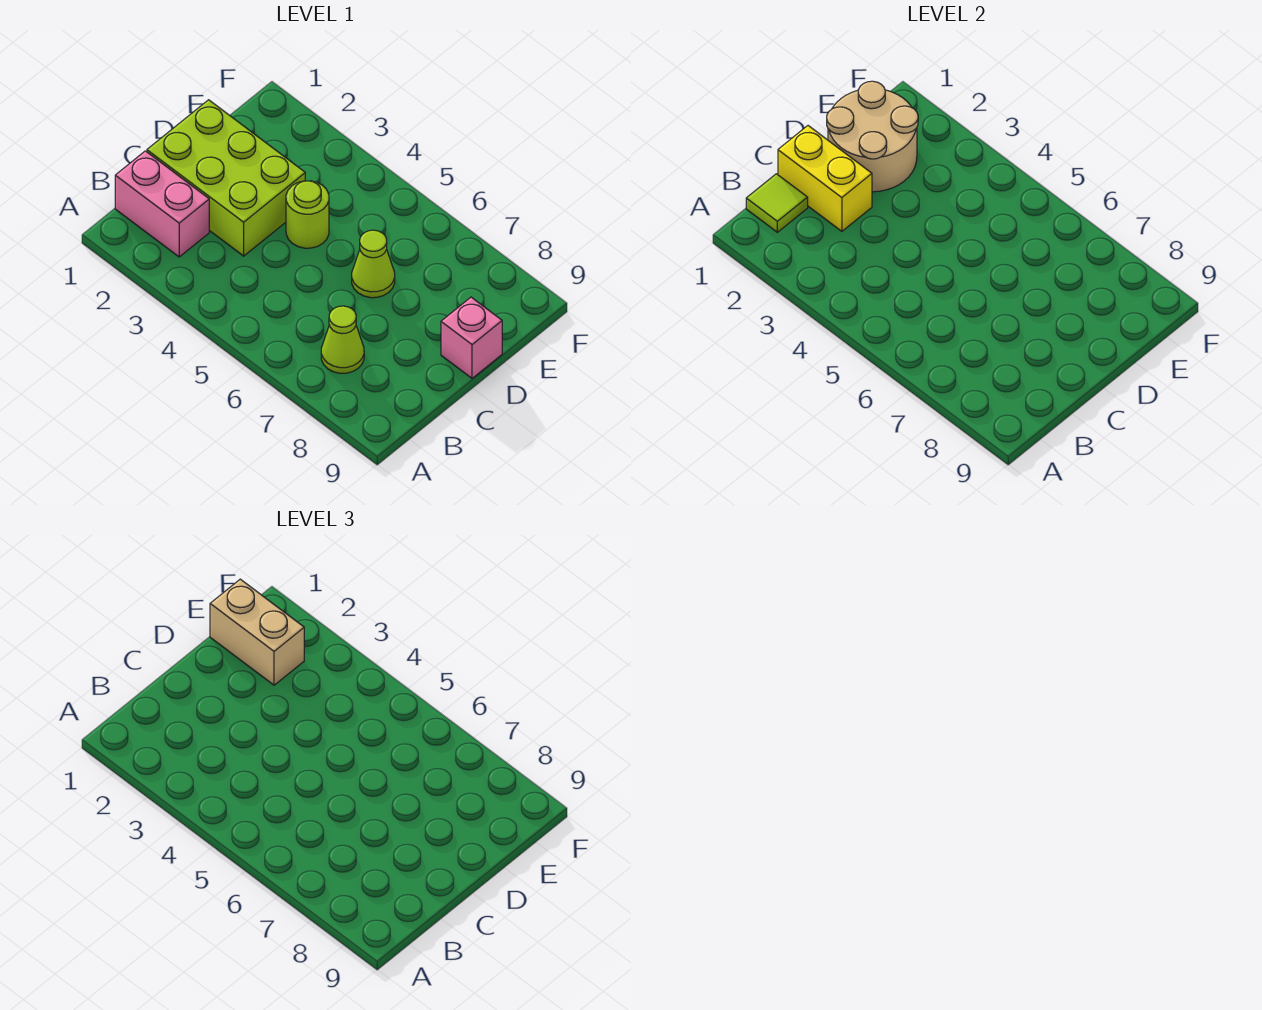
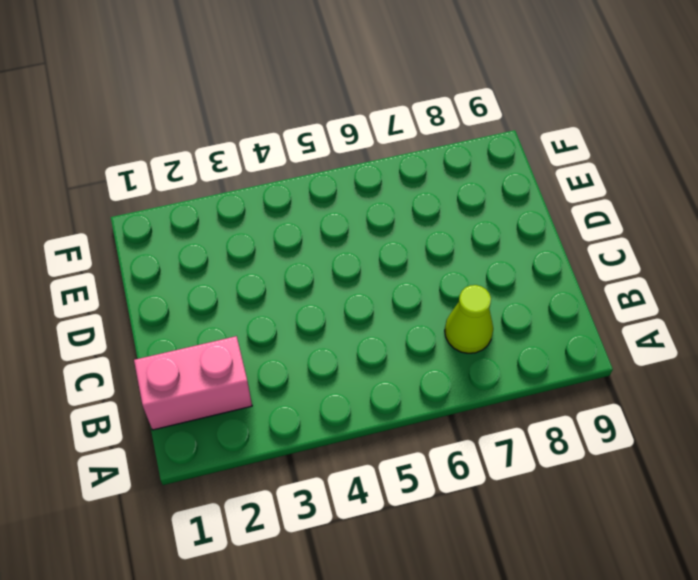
none -> lime 2x3 brick [147,100,305,256]
none -> lime 1x1 round brick [286,181,329,248]

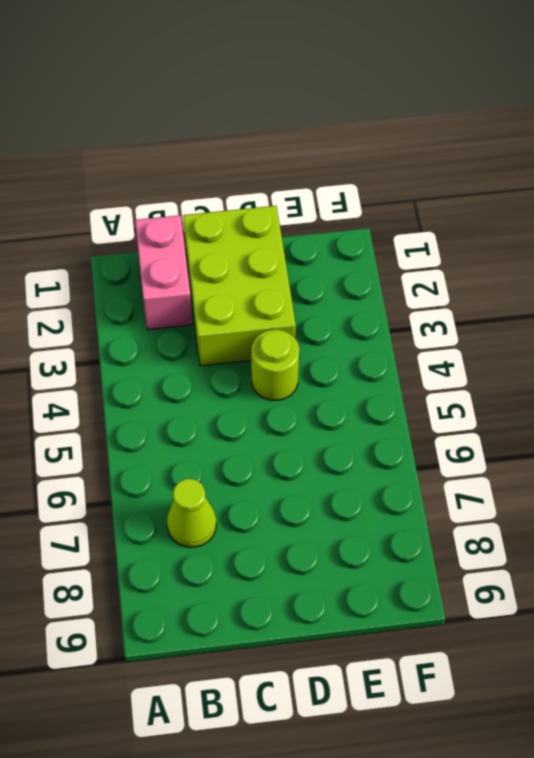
none -> lime 1x1 cone [352,230,395,298]
none -> pink 1x1 brick [441,297,502,378]

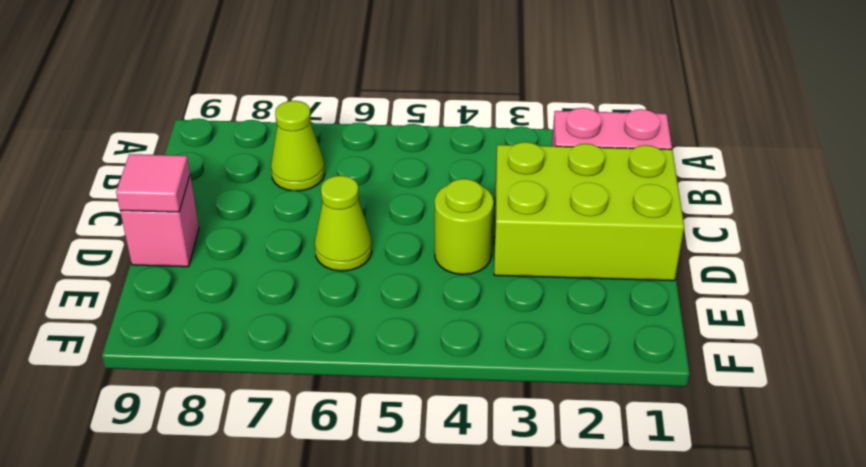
pink 1x1 tile [116,154,190,212] -> none
none -> lime 1x1 tile [746,174,808,232]
none -> yellow 1x2 brick [778,126,872,231]

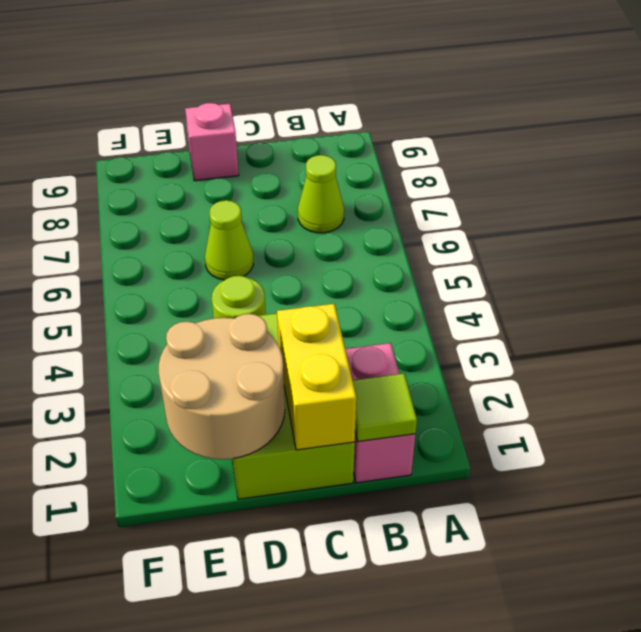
none -> tan 1x2 brick [210,579,304,685]

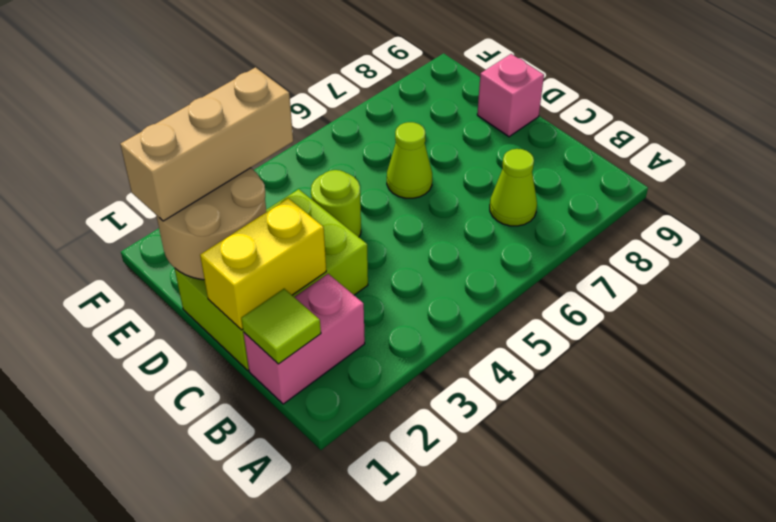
tan 1x3 brick [120,67,293,221] -> tan 1x2 brick [210,579,304,685]

